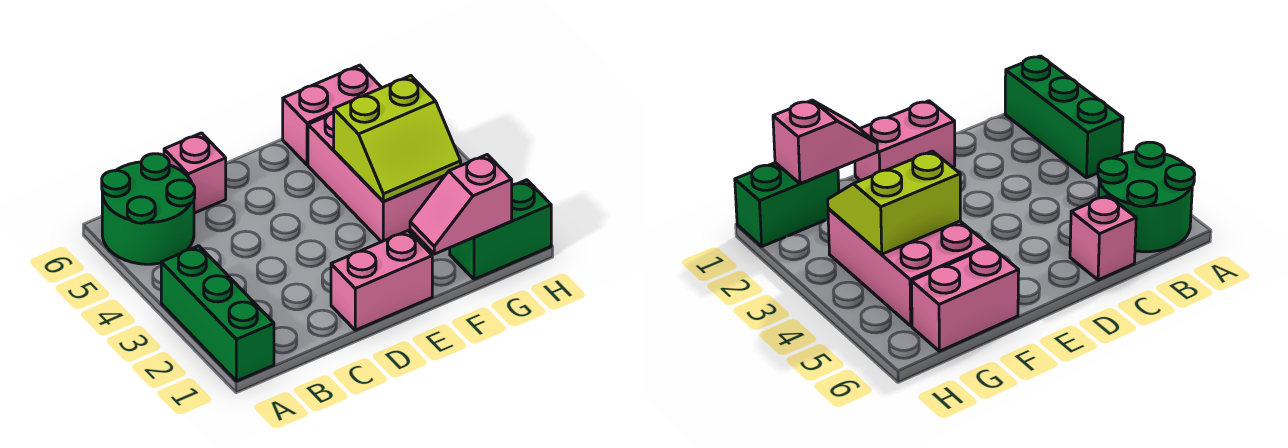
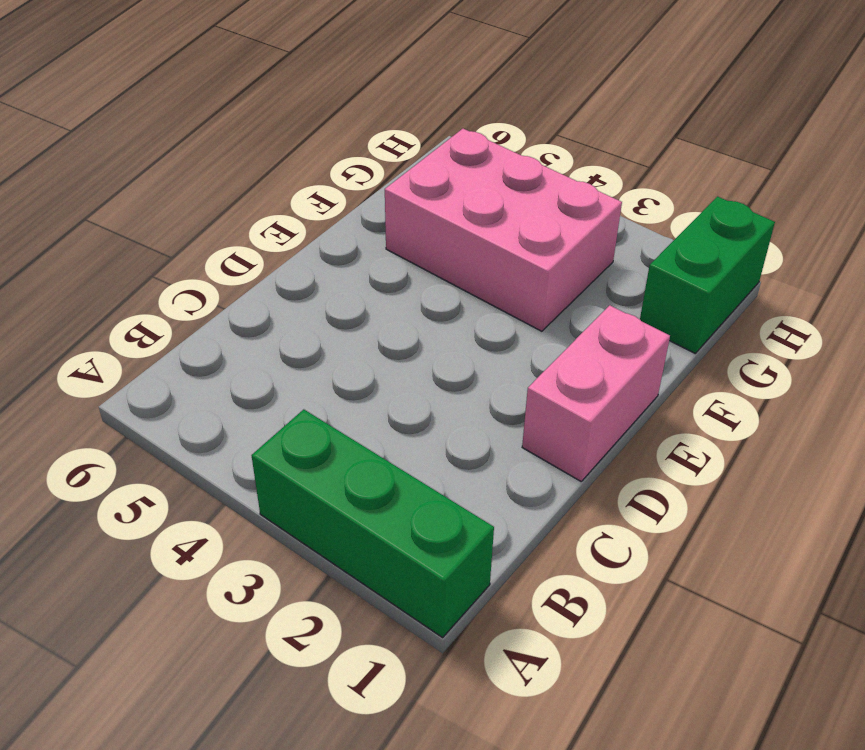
none -> green 2x2 round brick [102,154,195,264]
none -> pink 1x1 brick [164,133,226,213]

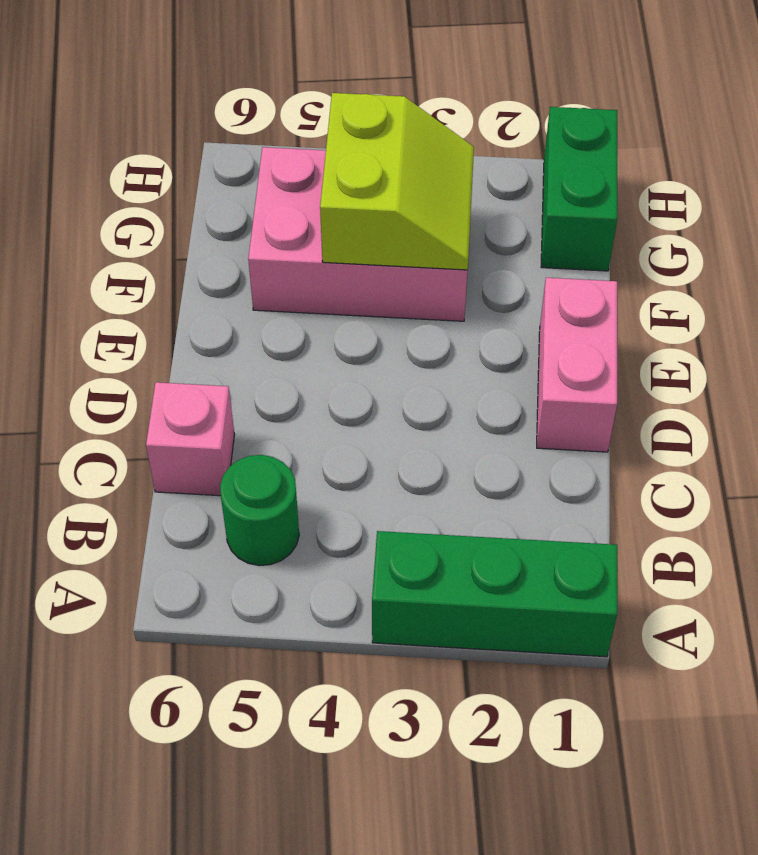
green 1x1 round brick [220,455,299,566] -> green 2x2 round brick [102,154,195,264]
none -> pink 1x2 brick [283,65,382,165]
none -> pink 1x2 slope [410,155,512,254]

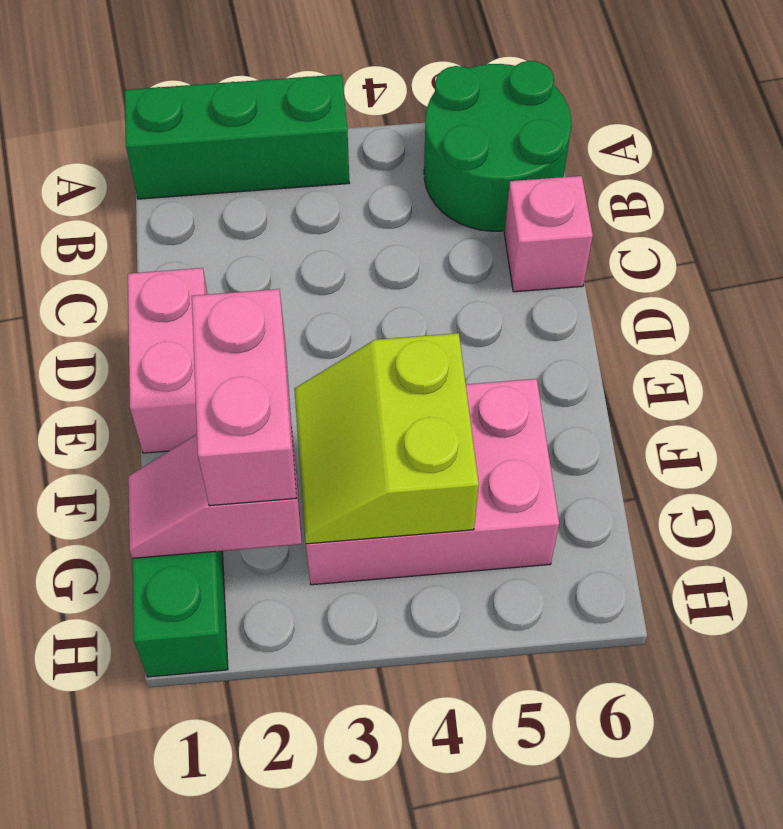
pink 1x2 brick [192,289,296,506] -> pink 1x2 brick moved to [283,65,382,165]
pink 1x2 slope [128,426,302,558] -> pink 1x2 slope turned to [410,155,512,254]

